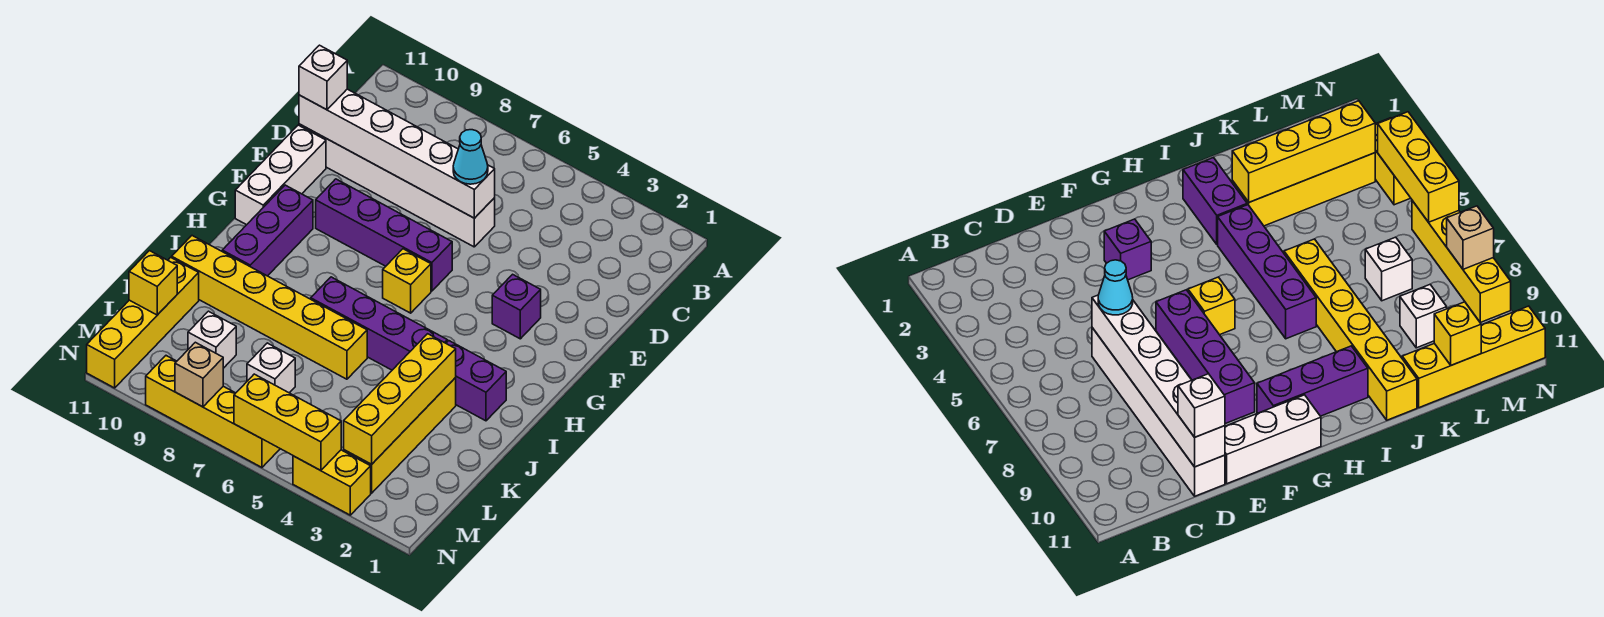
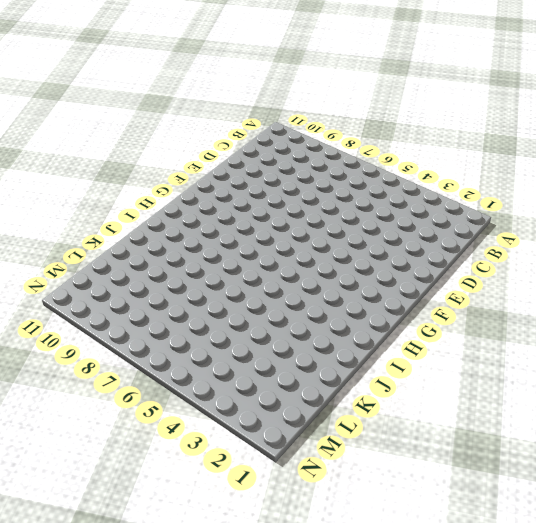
none -> white 1x6 brick [299,124,495,247]
none -> white 1x3 brick [235,125,326,225]
none -> purple 1x1 brick [492,274,541,339]

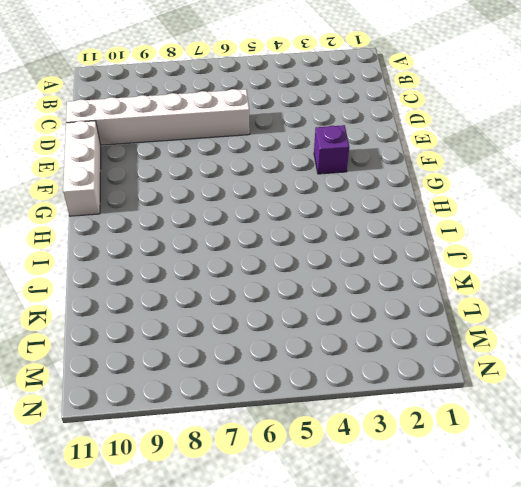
none -> purple 1x4 brick [316,179,452,291]
none -> yellow 1x1 brick [383,249,431,313]
none -> purple 1x3 brick [222,185,313,276]

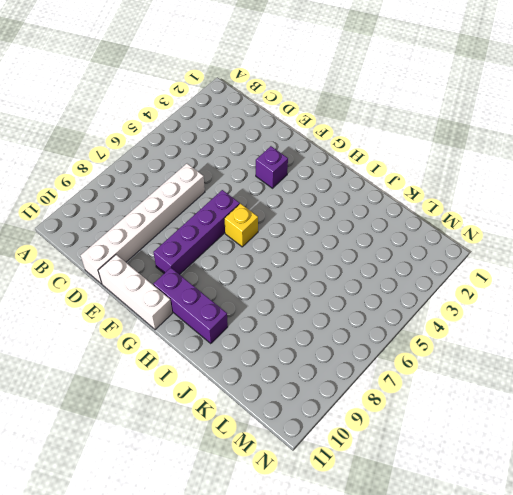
none -> purple 1x2 brick [446,341,506,421]
none -> purple 1x4 brick [311,277,447,370]
none -> yellow 1x4 brick [344,378,456,493]

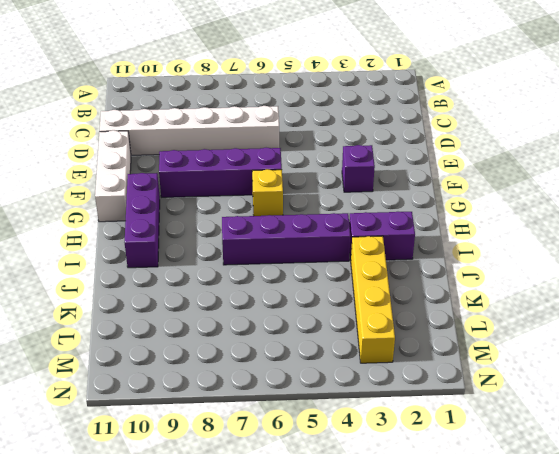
none -> yellow 1x6 brick [172,236,367,379]
none -> yellow 1x4 brick [87,257,199,388]
none -> white 1x1 brick [247,343,295,393]

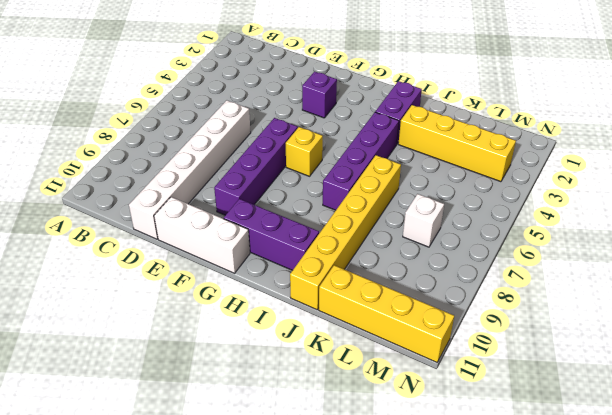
none -> white 1x1 brick [188,311,236,368]
none -> yellow 1x2 brick [293,450,371,515]
none -> yellow 1x4 brick [146,356,280,467]

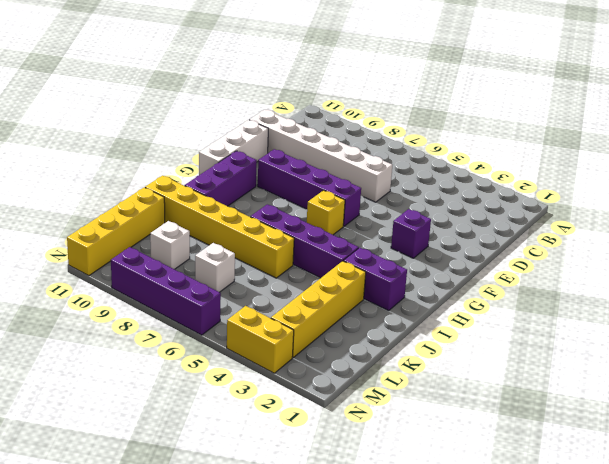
purple 1x4 brick [111,247,221,335] -> yellow 1x4 brick [146,356,280,467]
none -> white 1x6 brick [299,89,495,218]
none -> yellow 1x4 brick [344,334,456,464]
none -> yellow 1x1 brick [129,251,177,315]

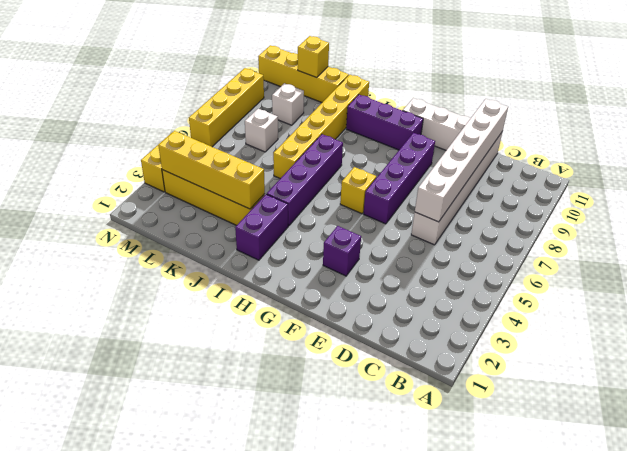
none -> yellow 1x3 brick [234,374,341,471]
none -> tan 1x1 brick [175,342,223,407]
none -> cyan 1x1 cone [453,130,488,184]

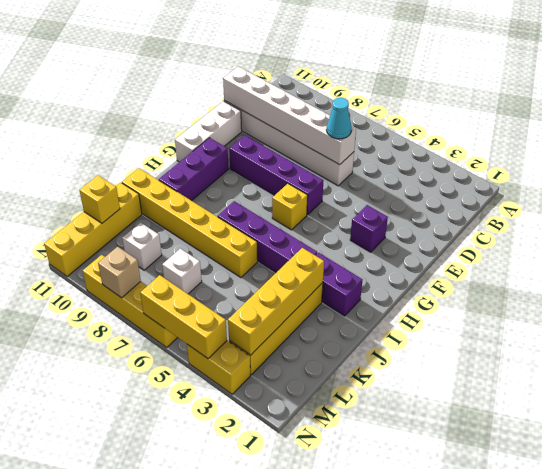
none -> white 1x1 brick [299,45,347,110]

